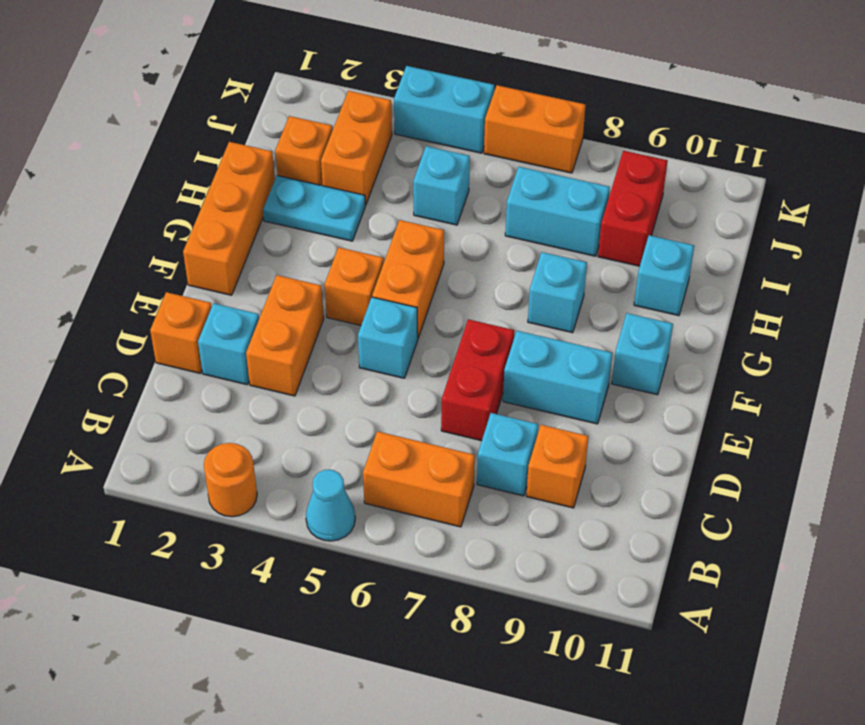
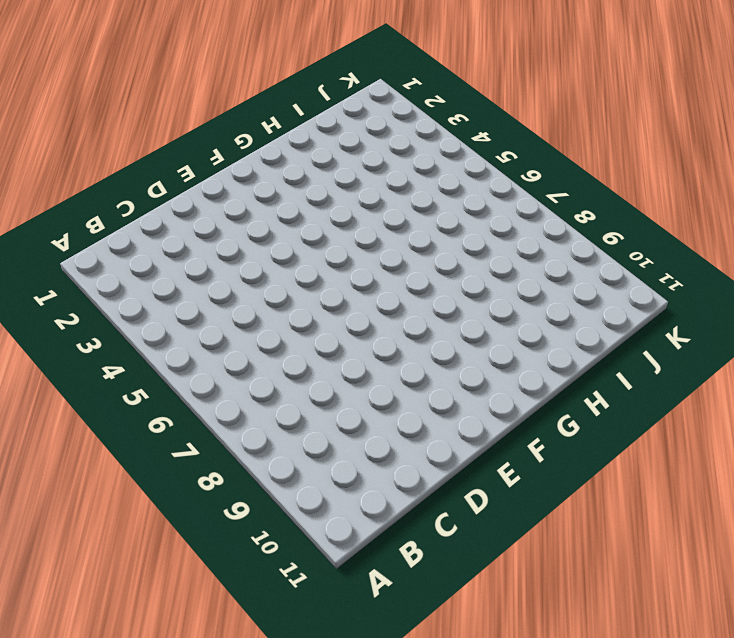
none -> orange 1x1 round brick [204,443,257,517]
none -> cyan 1x1 cone [306,470,355,541]
none -> orange 1x2 brick [363,431,475,527]

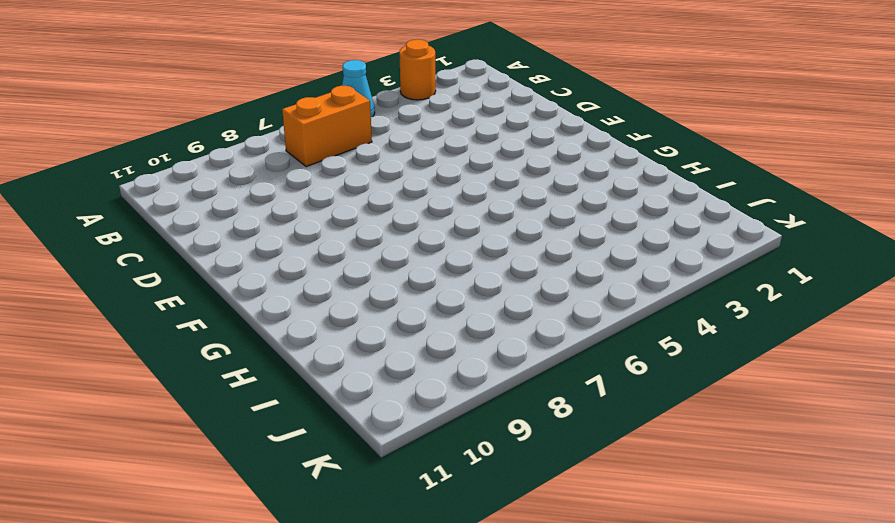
none -> cyan 1x1 brick [477,413,538,496]
none -> orange 1x1 brick [526,425,589,508]
none -> orange 1x1 brick [150,292,212,373]

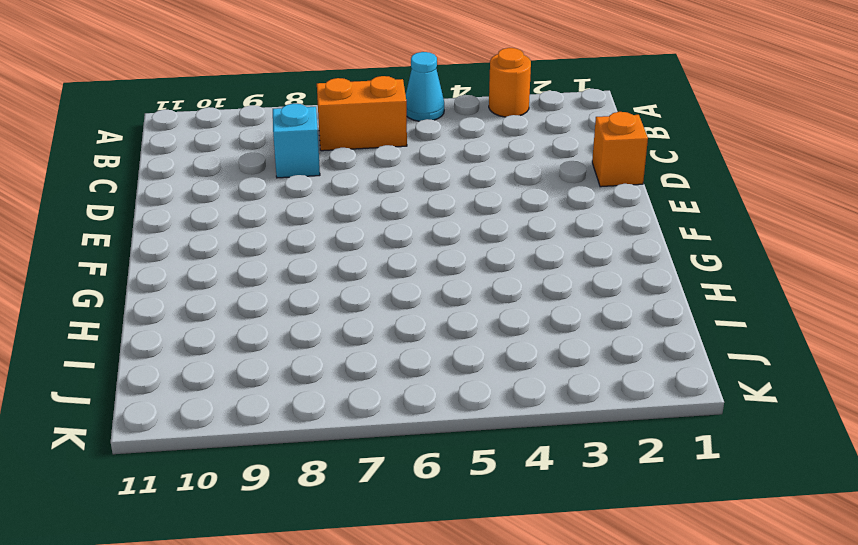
none -> orange 1x1 brick [526,425,589,508]
none -> cyan 1x1 brick [198,303,259,385]
none -> orange 1x2 brick [246,275,324,396]

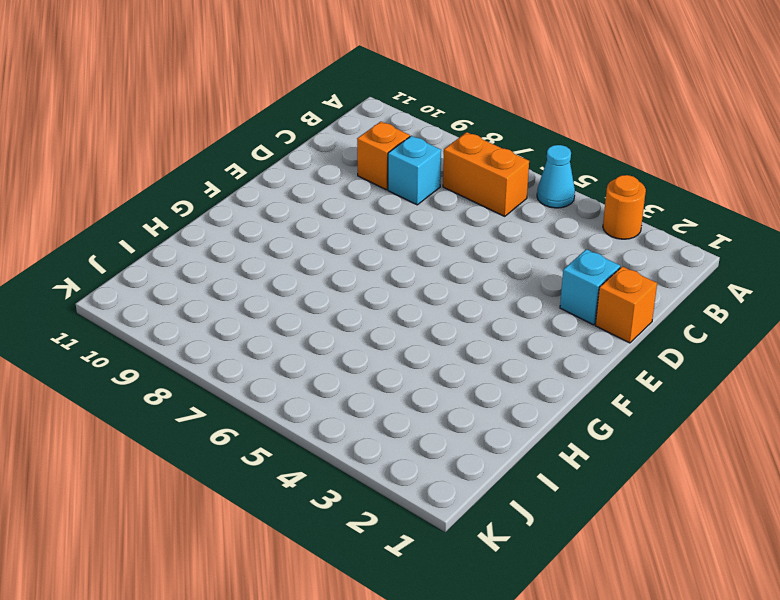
none -> orange 1x2 brick [246,275,324,396]
none -> red 1x2 brick [441,319,514,441]
none -> cyan 1x1 brick [358,297,418,378]

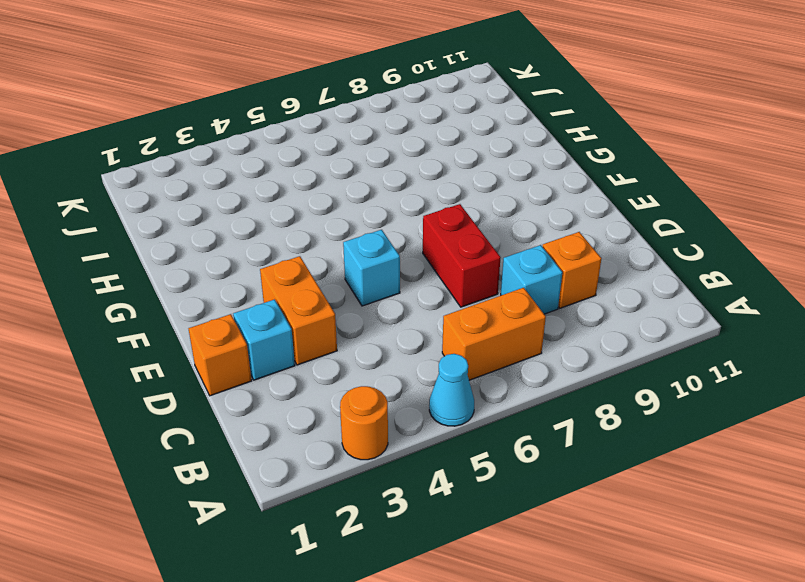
none -> cyan 1x2 brick [503,331,612,424]
none -> orange 1x3 brick [183,142,275,295]
none -> orange 1x1 brick [324,247,383,325]

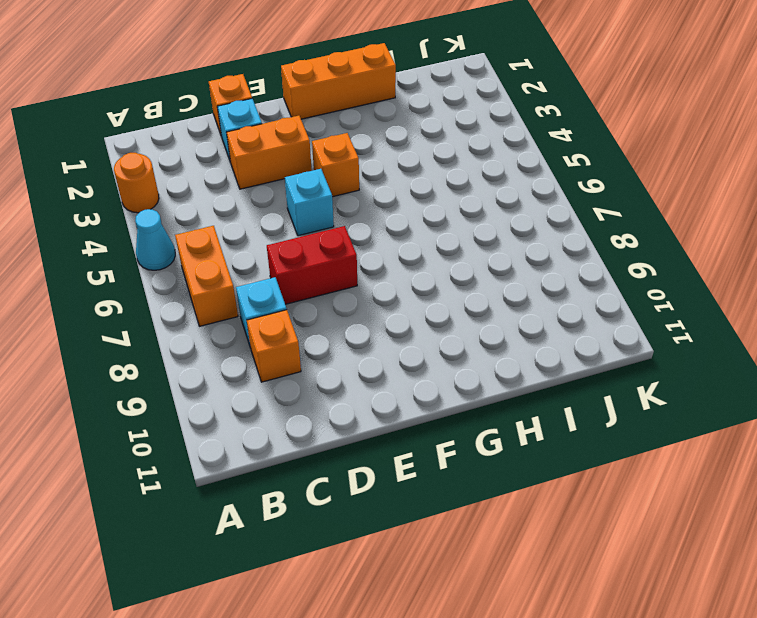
none -> cyan 1x2 brick [503,331,612,424]
none -> orange 1x2 brick [372,220,444,338]
none -> cyan 1x1 brick [612,313,673,395]

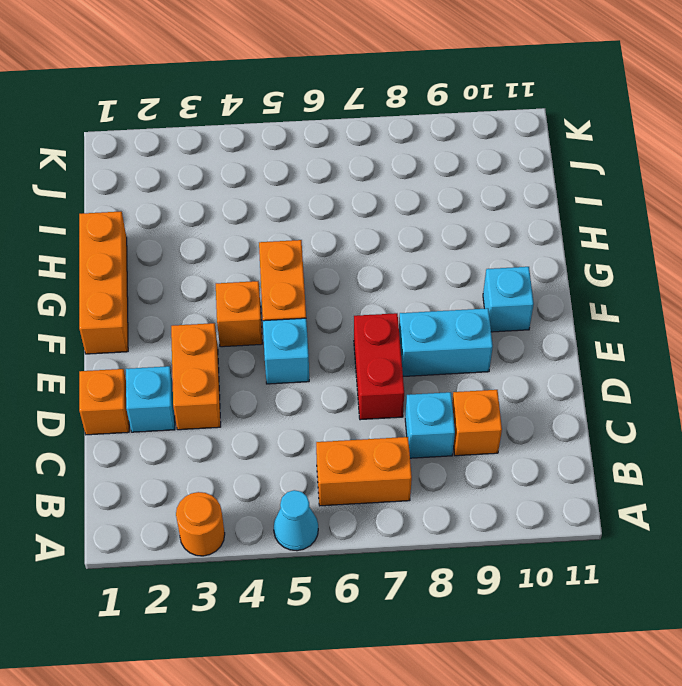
none -> cyan 1x1 brick [528,252,587,333]
none -> cyan 1x2 plate [263,176,365,241]
none -> cyan 1x1 brick [634,235,694,316]

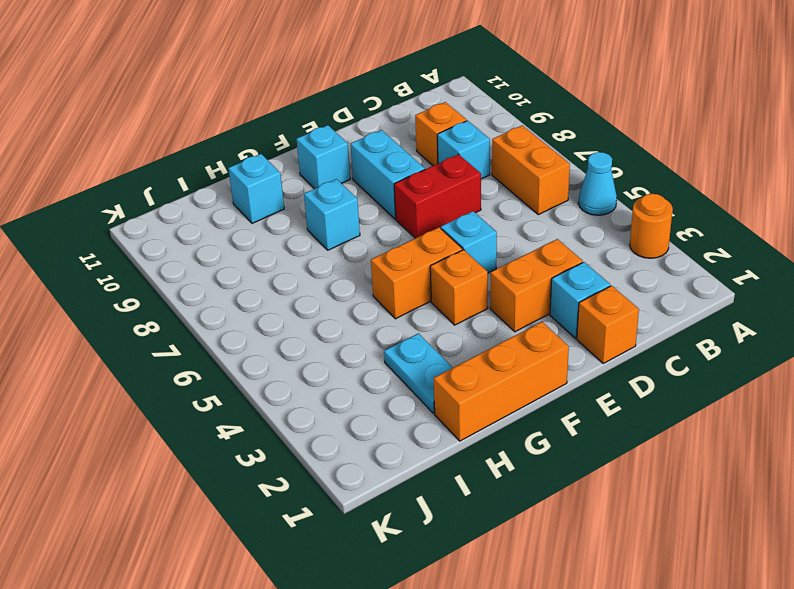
none -> orange 1x1 brick [275,116,332,186]
none -> orange 1x2 brick [321,91,392,205]
none -> cyan 1x1 brick [413,146,470,225]

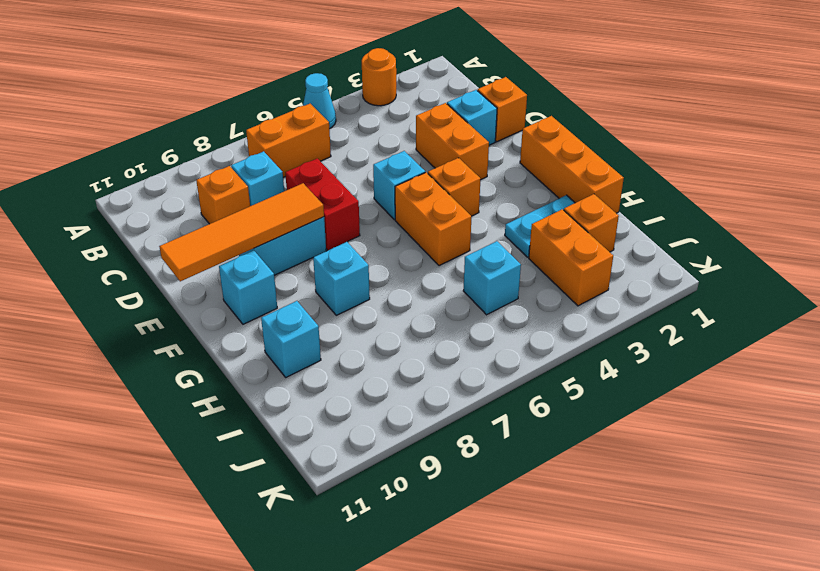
orange 1x4 tile [159,183,324,281] -> none
none -> cyan 1x2 brick [505,167,610,256]
none -> red 1x2 brick [598,151,668,266]
none -> cyan 1x2 brick [394,66,494,153]

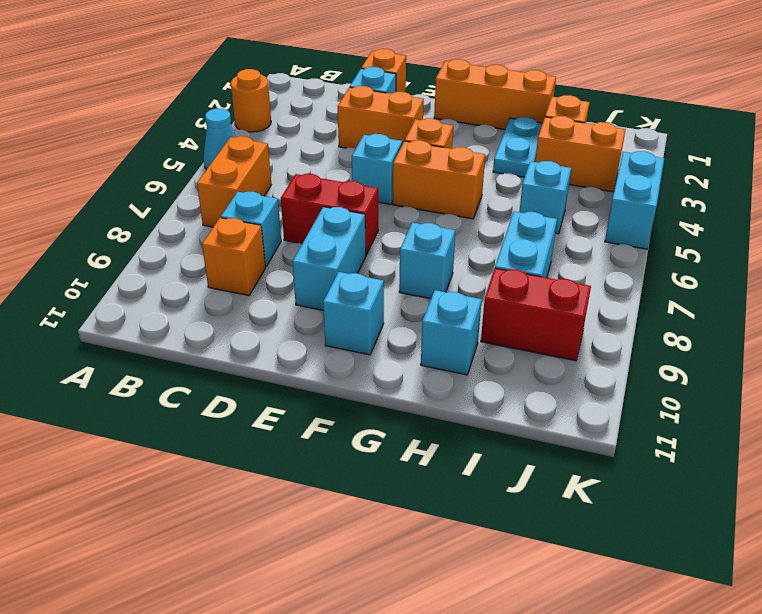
none -> orange 1x2 brick [484,85,586,173]

